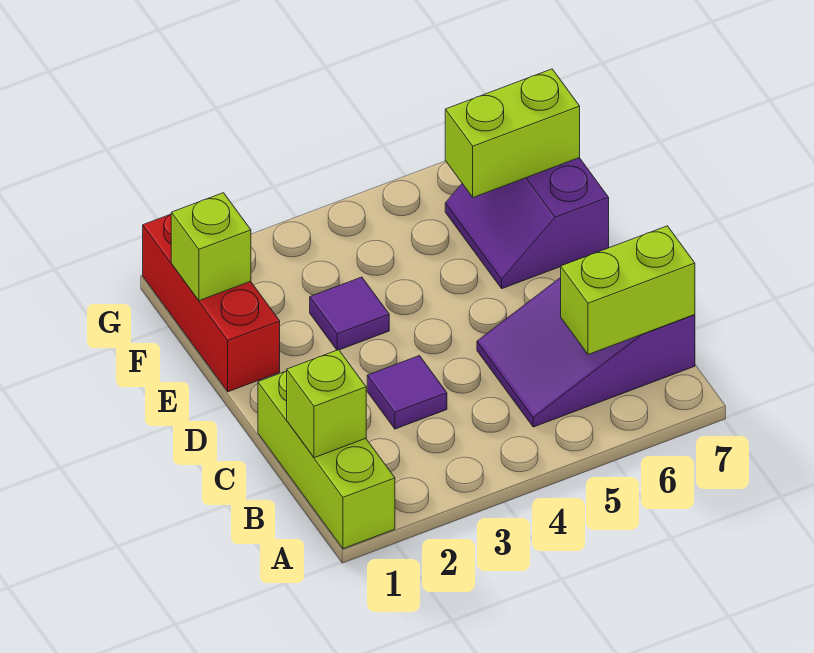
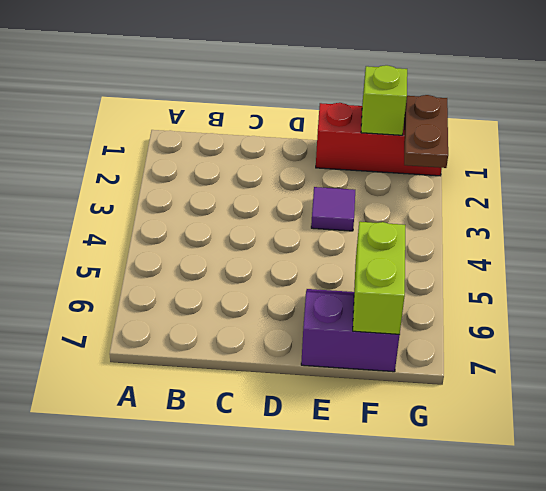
brown 1x2 plate [404,95,448,168] -> none
none -> lime 1x3 brick [258,371,395,549]
none -> purple 2x3 slope [477,277,695,427]

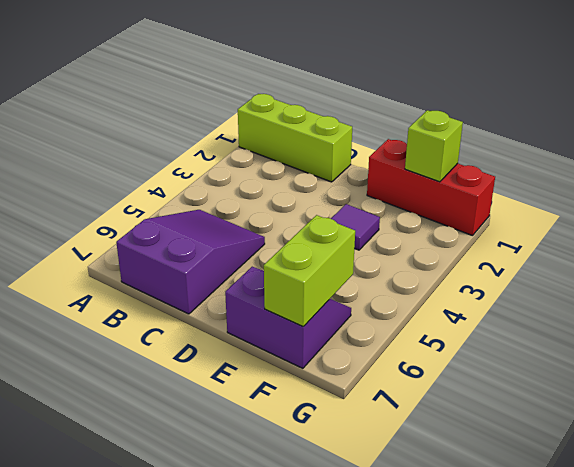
none -> purple 1x1 tile [367,356,447,429]
none -> lime 1x1 brick [287,350,366,458]

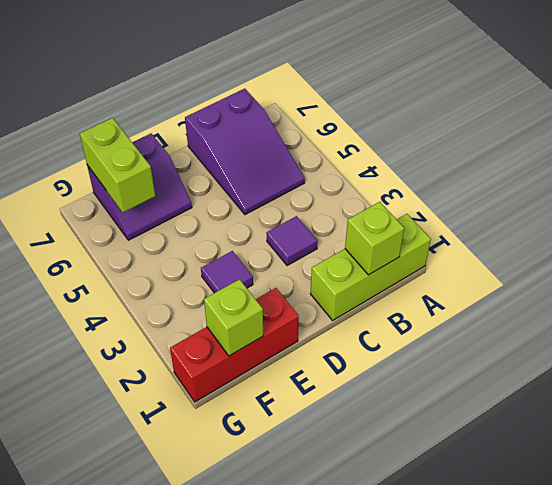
none -> lime 1x2 brick [561,226,695,355]

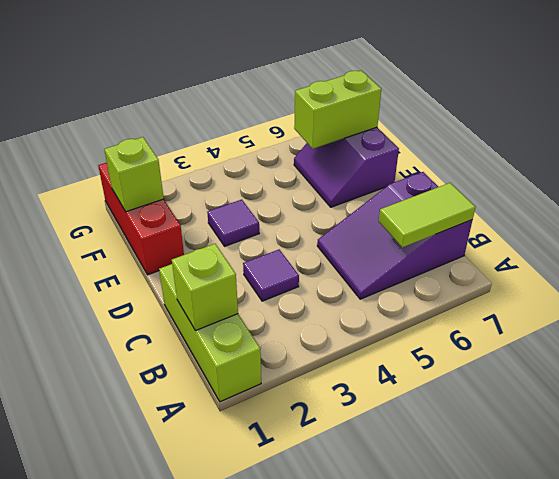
lime 1x2 tile [379,183,475,247] -> lime 1x2 brick [561,226,695,355]

